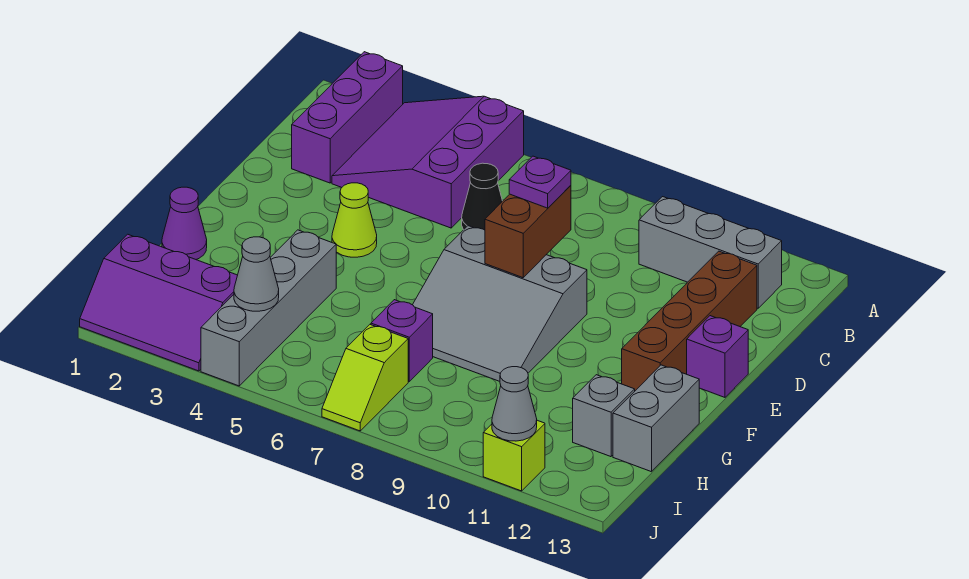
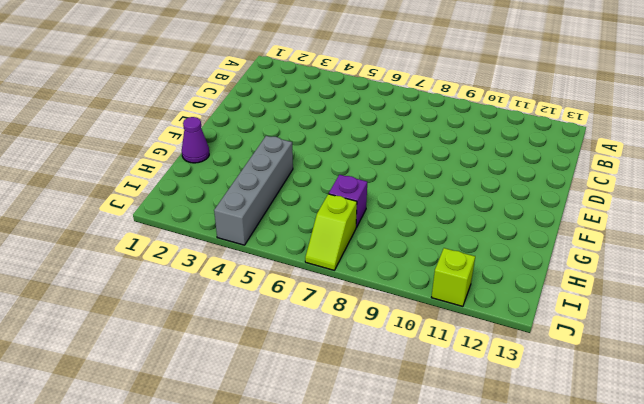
none -> purple 1x3 brick [292,52,403,183]
none -> purple 3x3 slope [332,96,524,228]
none -> grey 1x3 brick [639,197,782,308]

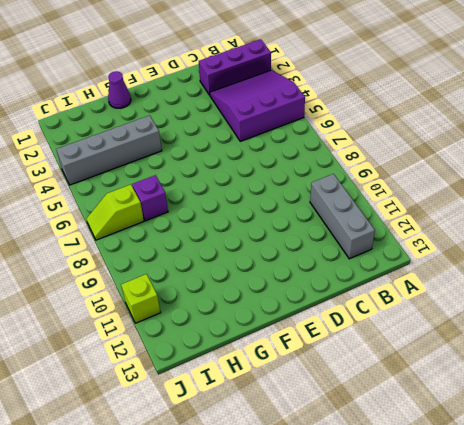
none -> black 1x1 cone [462,163,502,230]
none -> brown 1x4 brick [622,251,757,391]
none -> lime 1x1 cone [332,183,377,257]

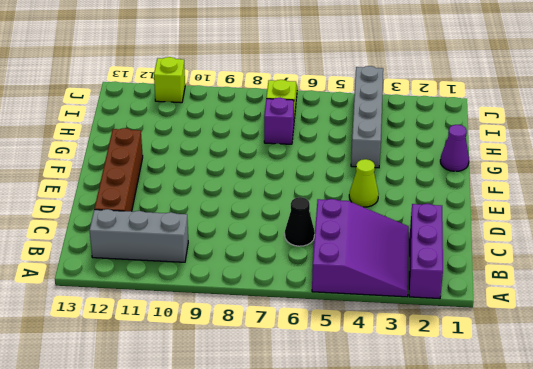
none -> grey 3x3 slope [413,226,587,381]
none -> purple 1x1 brick [687,316,748,397]
none -> grey 1x2 brick [613,365,699,472]

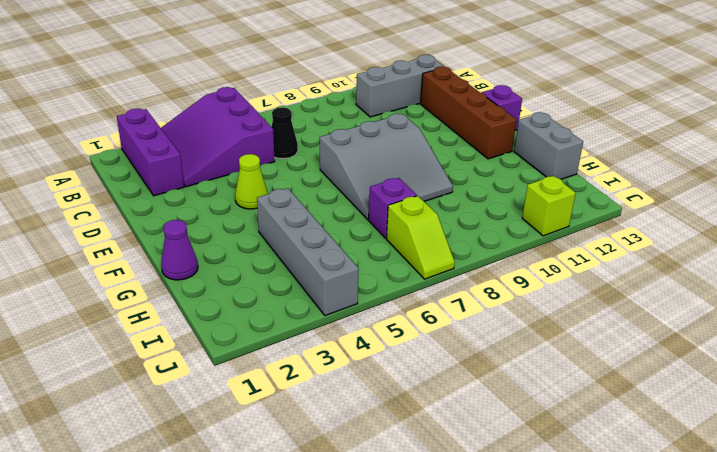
none -> grey 1x1 brick [573,375,635,457]
none -> purple 2x3 slope [80,234,238,371]
none -> brown 1x2 brick [485,185,571,278]

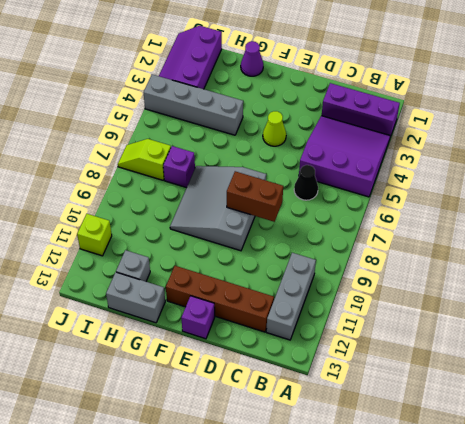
none -> grey 1x1 cone [234,237,279,311]
none -> grey 1x1 cone [492,367,537,441]
none -> purple 1x1 plate [509,156,571,208]

